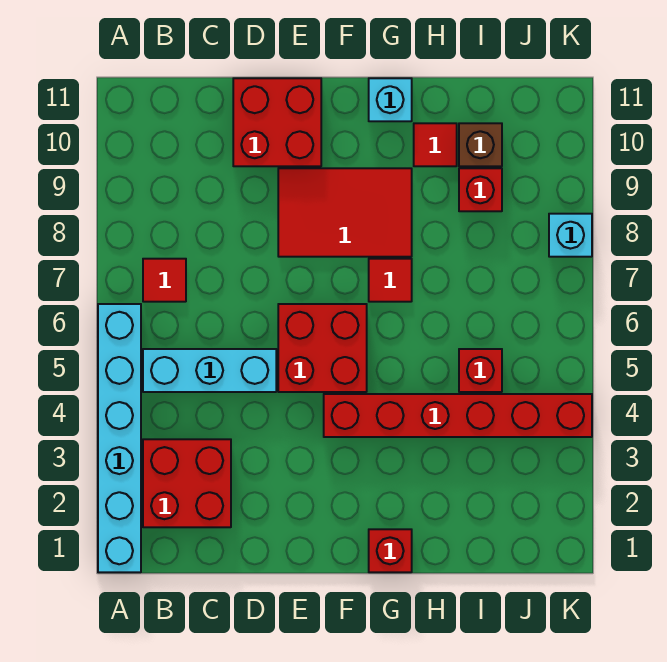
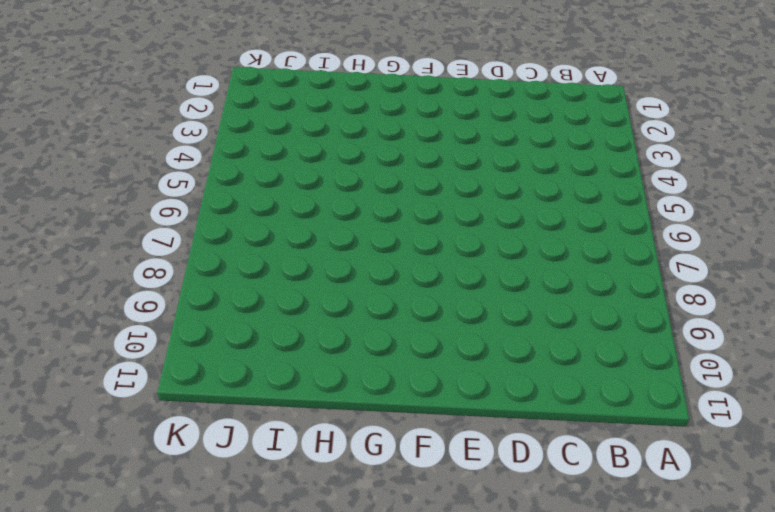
none -> cyan 1x6 brick [98,304,141,572]
none -> red 2x2 brick [143,439,231,527]
none -> cyan 1x3 brick [143,349,276,392]

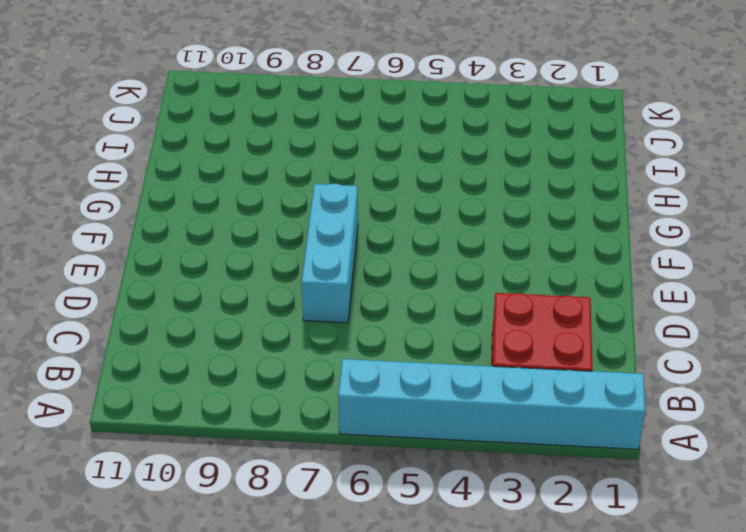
cyan 1x3 brick [302,183,358,323] -> cyan 1x3 brick moved to [143,349,276,392]
none -> red 1x1 tile [143,259,186,302]
none -> red 2x2 brick [233,78,321,166]
none -> red 2x2 brick [278,304,367,392]

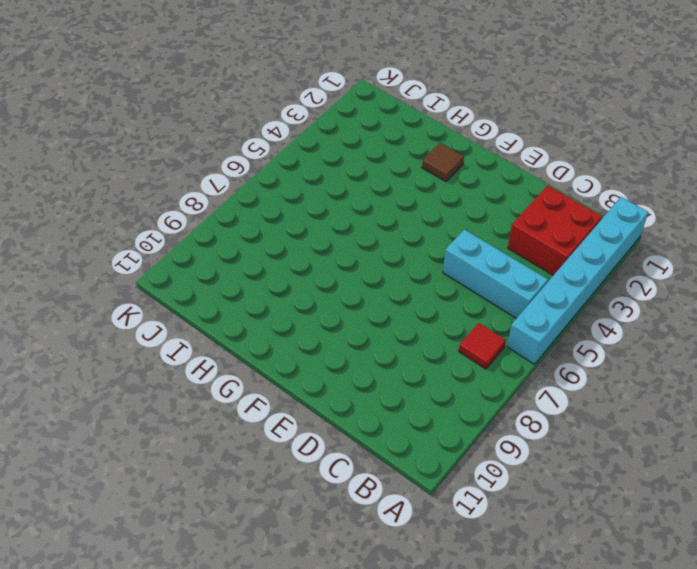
brown 1x1 tile [422,143,464,182] -> none
none -> red 2x2 brick [233,78,321,166]
none -> red 2x2 brick [278,304,367,392]
none -> red 2x3 tile [278,168,412,257]

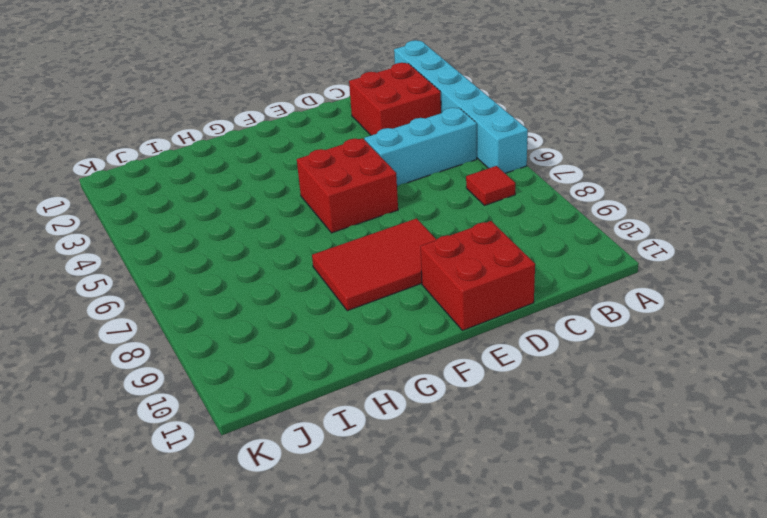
none -> red 1x6 brick [324,394,592,437]
none -> red 1x1 brick [369,529,412,572]
none -> red 1x1 tile [369,259,412,302]

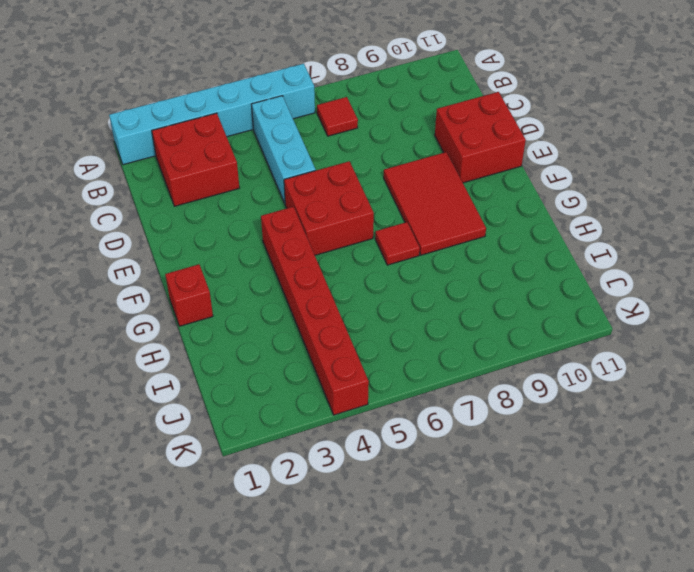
none -> cyan 1x1 brick [369,78,412,121]
none -> red 1x1 tile [414,123,457,166]
none -> red 1x1 brick [459,349,502,392]

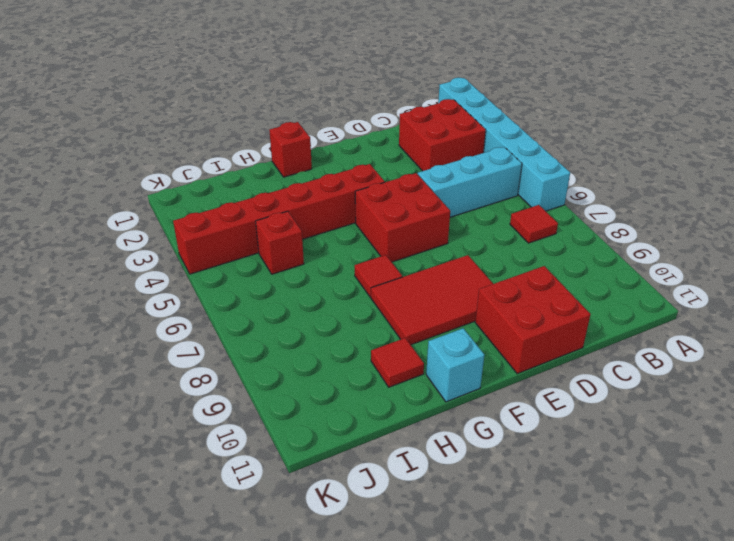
none -> red 1x1 brick [459,168,502,211]
none -> brown 1x1 brick [459,123,502,166]
none -> cyan 1x1 brick [549,214,592,257]

